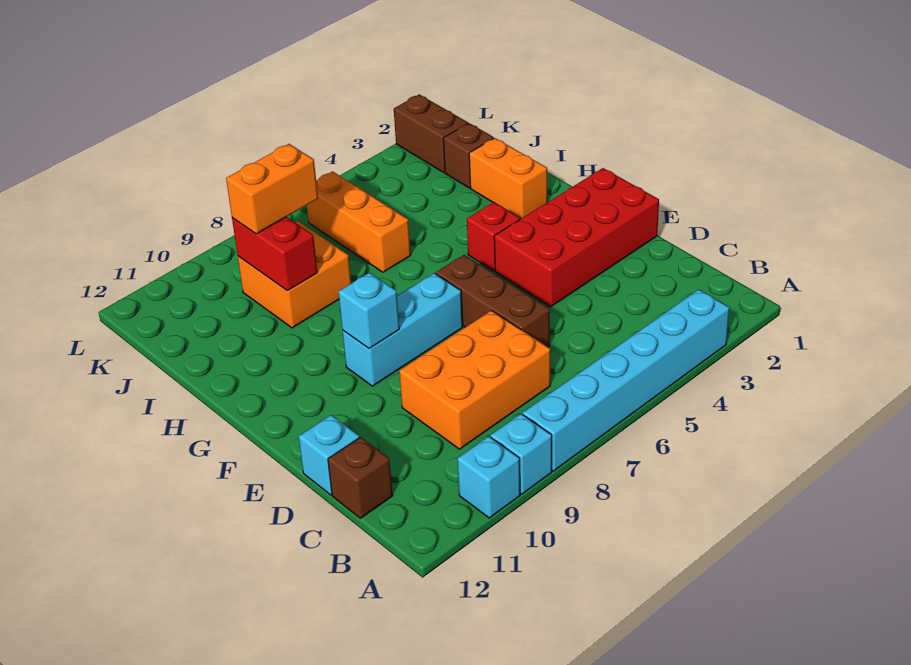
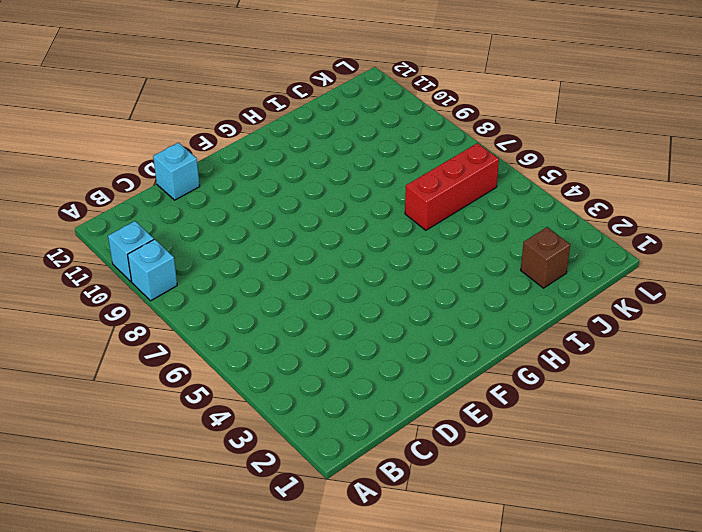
red 1x3 brick [405,143,499,230] -> orange 1x3 brick [307,171,411,272]
none -> cyan 1x6 brick [523,289,729,471]
none -> orange 2x3 brick [399,311,550,449]
none -> brown 1x1 brick [328,437,393,518]

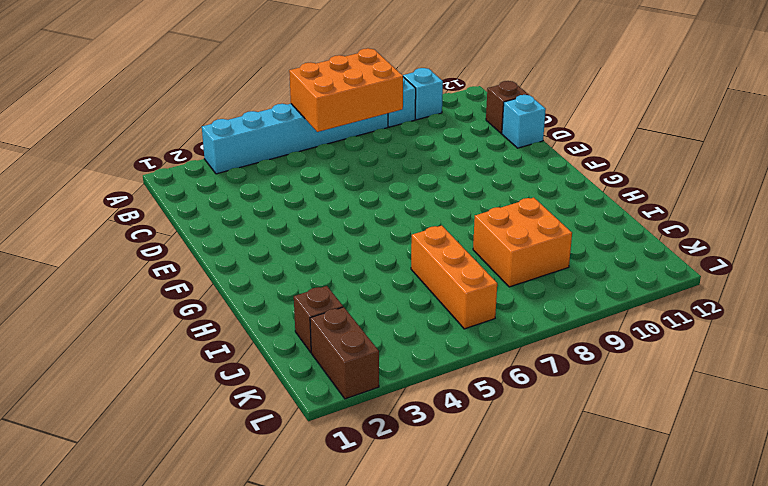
orange 2x3 brick [289,48,403,132] -> orange 2x3 brick moved to [399,311,550,449]
none -> brown 1x3 brick [436,255,550,347]
none -> red 2x4 brick [494,168,659,307]
none -> cyan 1x3 brick [343,273,463,386]

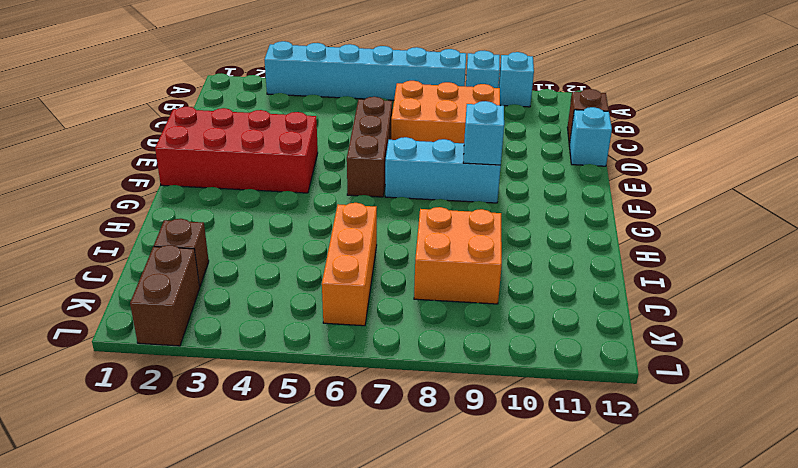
none -> red 1x1 brick [467,202,520,271]
none -> orange 1x2 brick [469,138,547,219]
none -> red 1x2 brick [232,217,317,291]

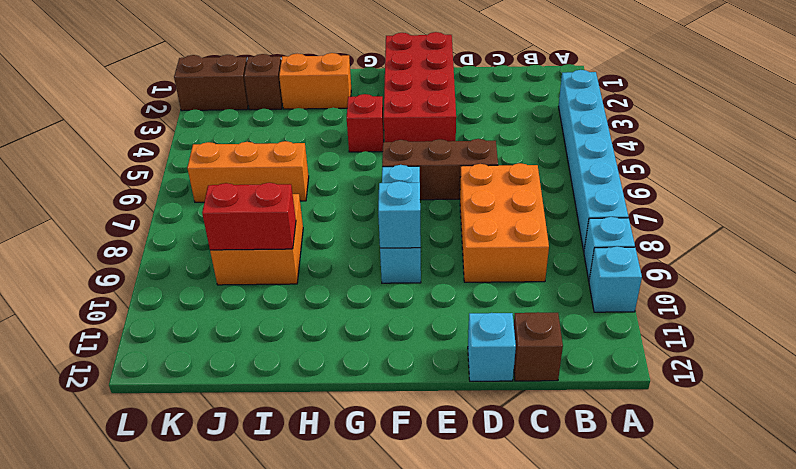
none -> orange 1x2 brick [226,144,318,234]

